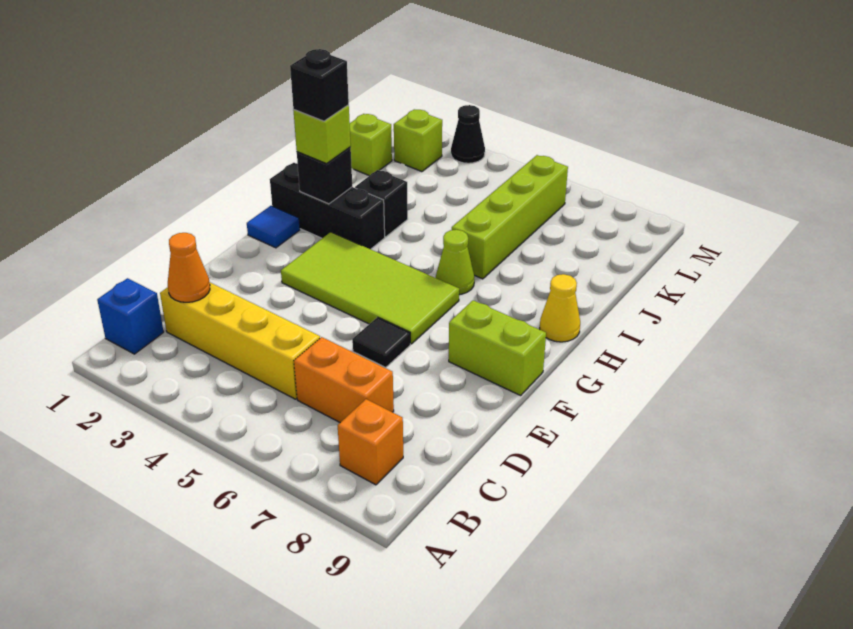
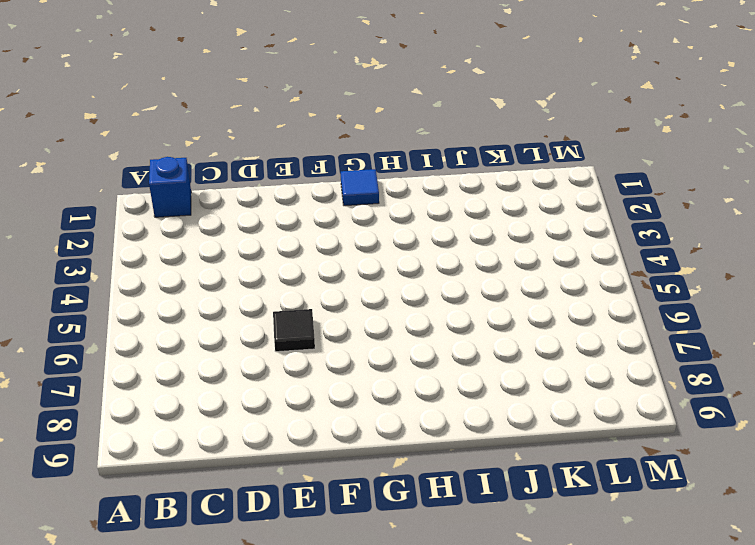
none -> orange 1x1 brick [338,399,403,485]
none -> yellow 1x4 brick [160,283,320,399]
none -> orange 1x2 brick [294,337,394,423]

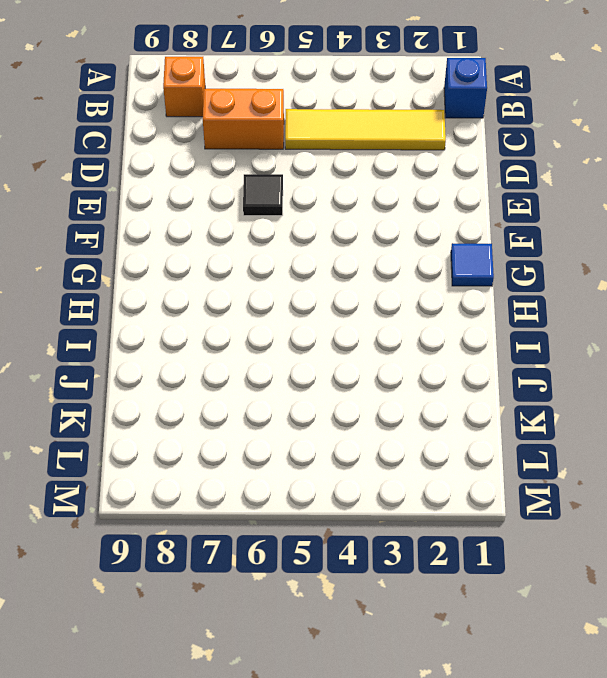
yellow 1x4 tile [285,109,446,150] -> yellow 1x4 brick [160,283,320,399]
none -> lime 2x4 tile [281,232,459,344]
none -> lime 1x2 brick [449,300,546,395]
none -> black 1x3 brick [270,163,385,249]

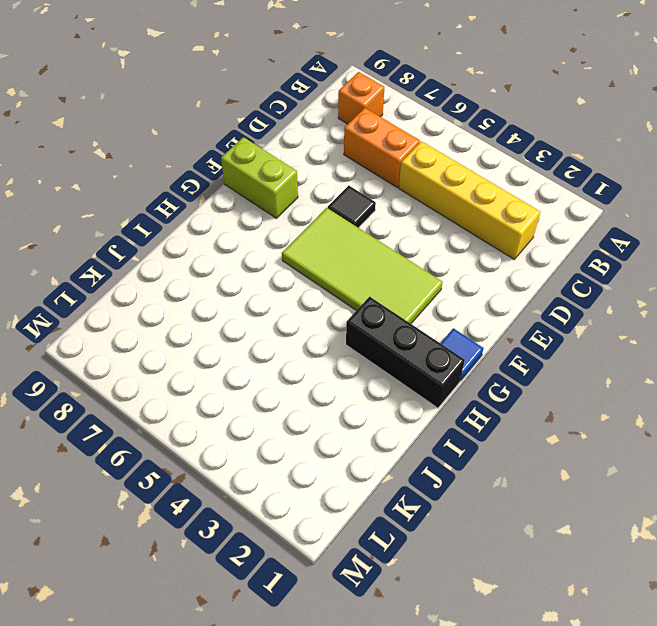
none -> blue 1x1 brick [97,278,164,354]
none -> lime 1x1 cone [436,230,474,295]
none -> yellow 1x1 cone [540,274,580,342]

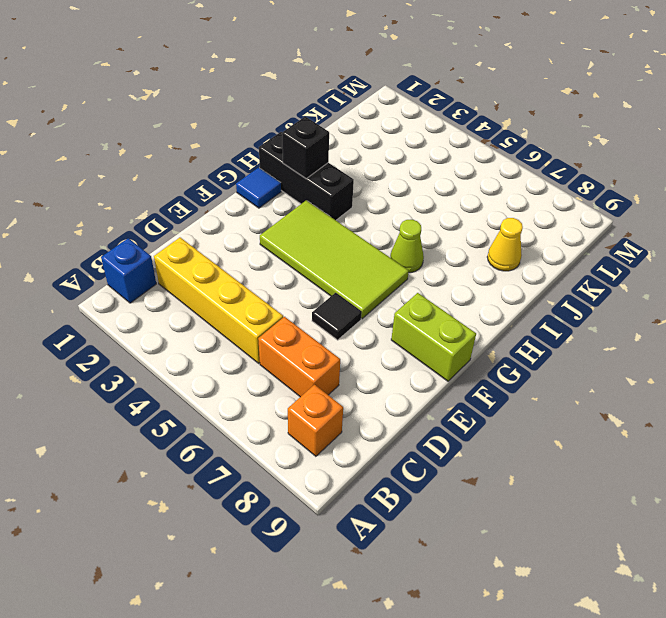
yellow 1x1 cone [487,218,523,271] -> yellow 1x1 cone moved to [540,274,580,342]
none -> black 1x1 brick [355,170,408,237]
none -> lime 1x4 brick [452,155,568,279]
none -> lime 1x1 brick [350,114,392,176]

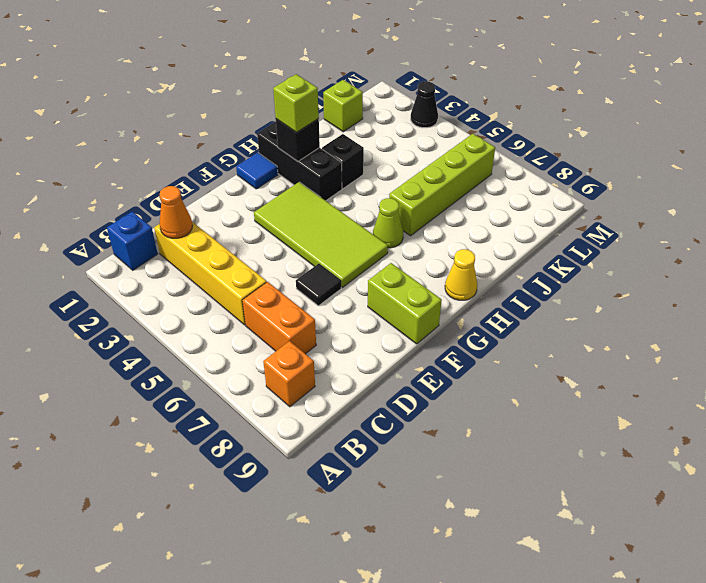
none -> lime 1x1 brick [394,109,442,172]
none -> black 1x1 brick [290,49,349,121]

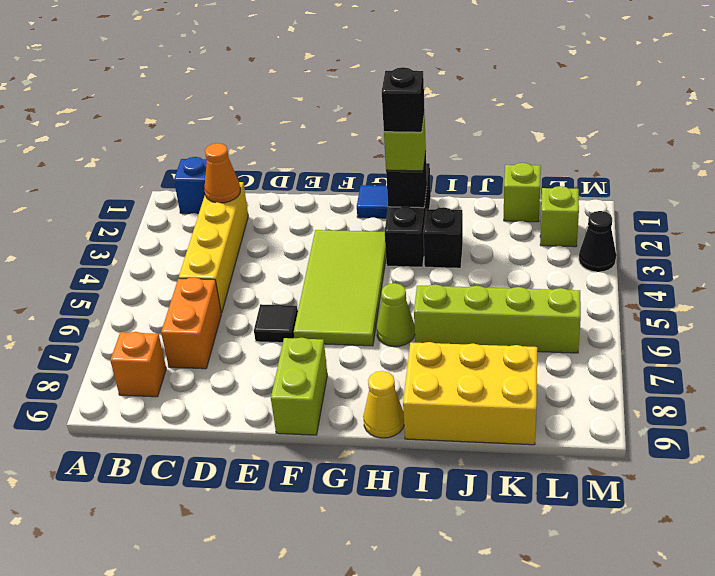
yellow 2x3 brick [403,342,537,445] -> none

